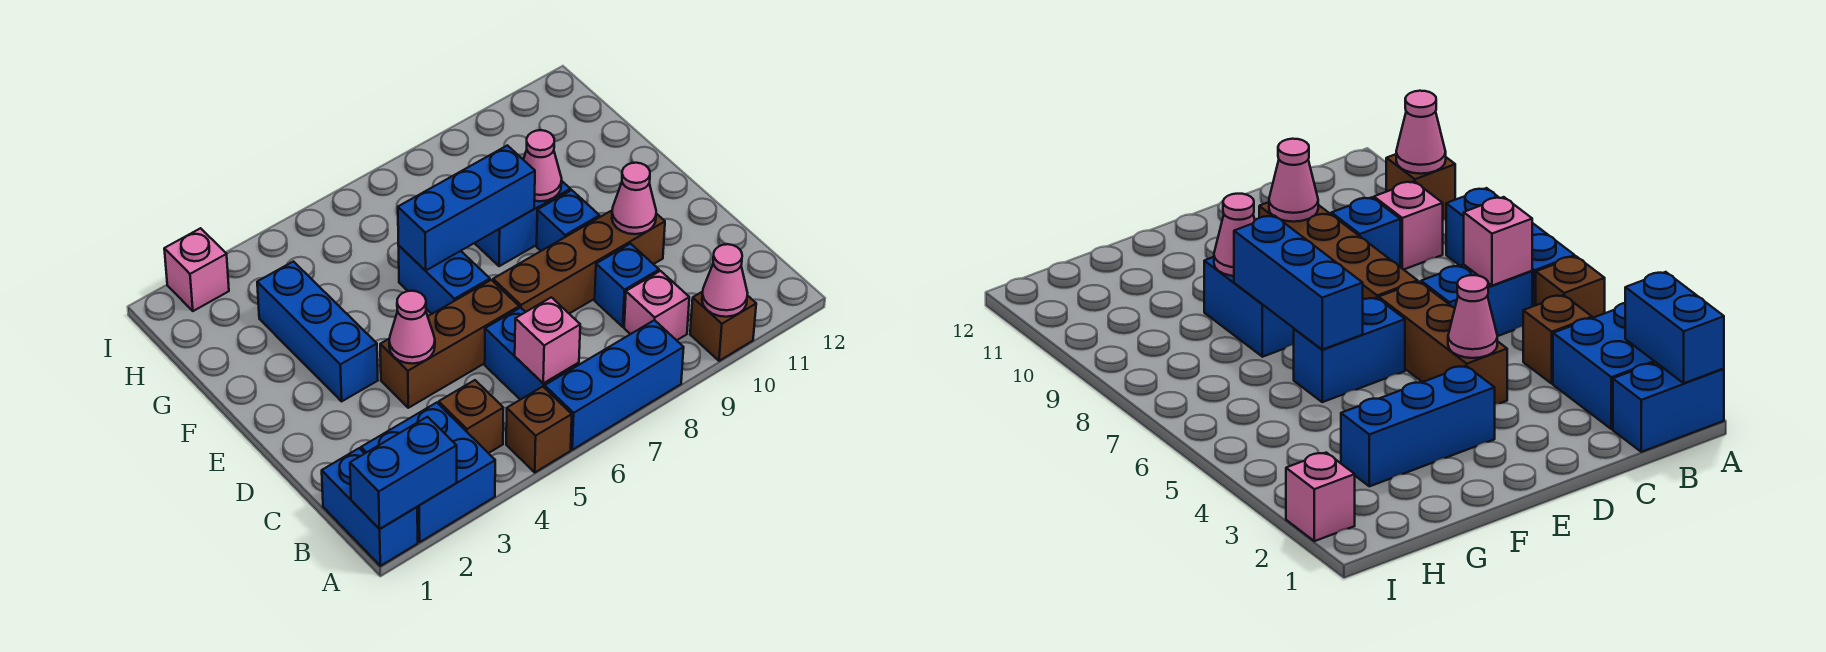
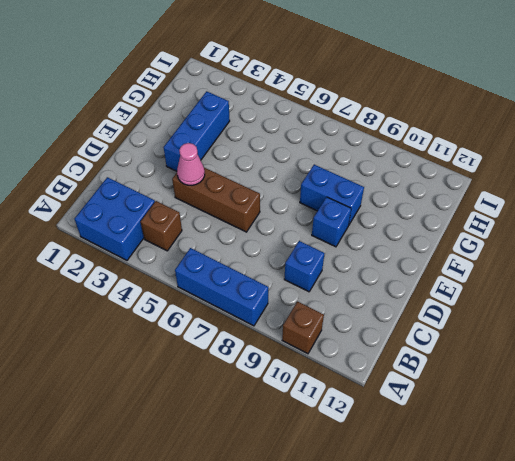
none -> blue 1x2 brick [322,448,418,566]
none -> brown 1x1 brick [506,387,572,472]
none -> blue 1x2 brick [485,308,579,400]

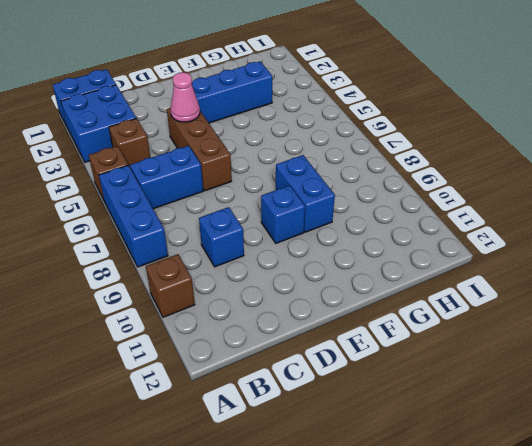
none -> pink 1x1 brick [624,271,689,340]
none -> brown 1x4 brick [493,211,665,314]
none -> blue 1x2 brick [399,246,490,314]

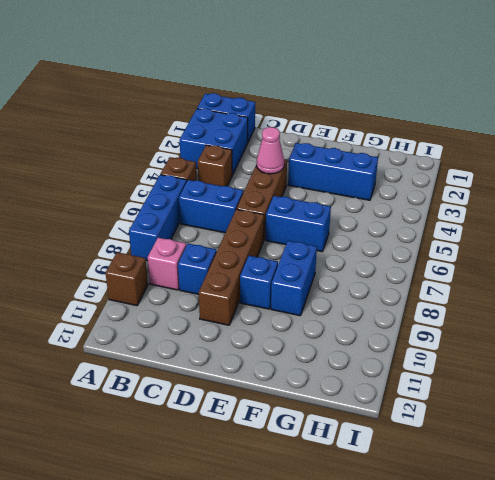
none -> pink 1x1 brick [164,228,229,311]
none -> blue 1x2 brick [350,417,457,529]
none -> pink 1x1 cone [702,244,748,317]

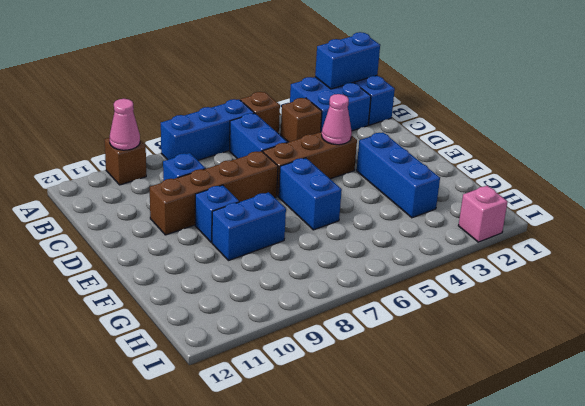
none -> pink 1x1 brick [624,271,689,340]
none -> pink 1x1 brick [515,297,580,383]
none -> pink 1x1 cone [612,163,656,234]

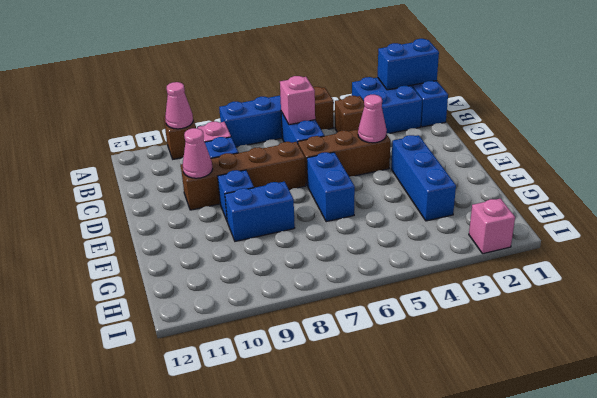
none -> blue 1x3 brick [398,145,535,271]
none -> pink 1x1 cone [523,130,562,201]

